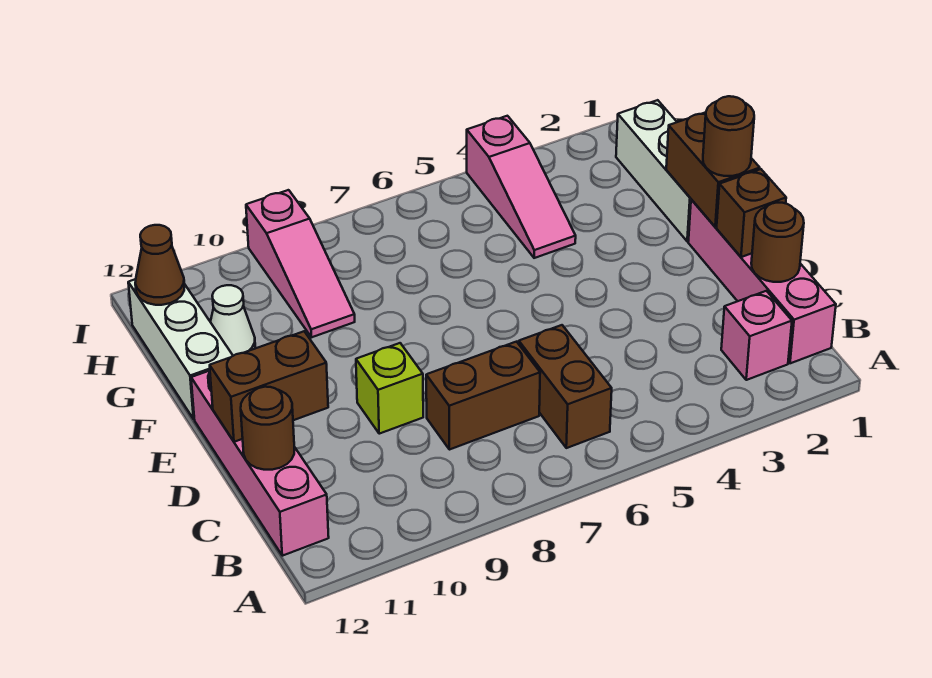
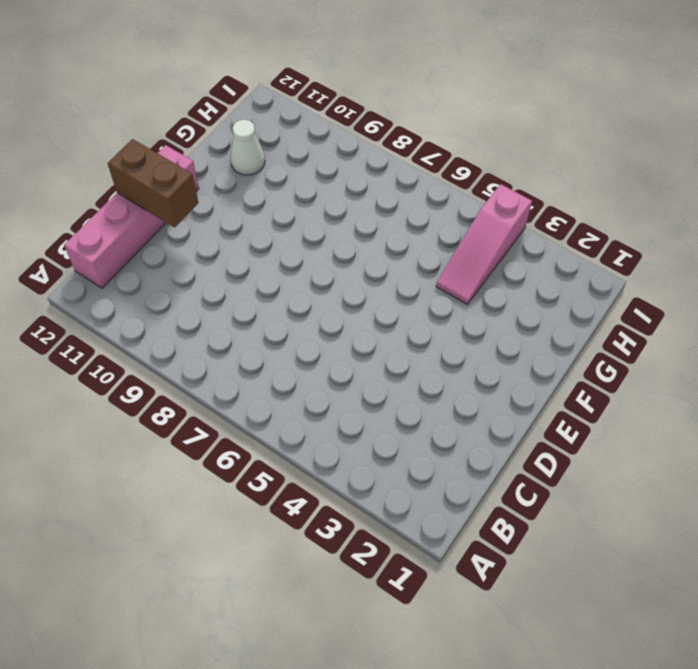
none -> pink 1x4 brick [688,199,836,363]
none -> pink 1x1 brick [721,291,792,380]
none -> brown 1x2 brick [519,325,612,448]

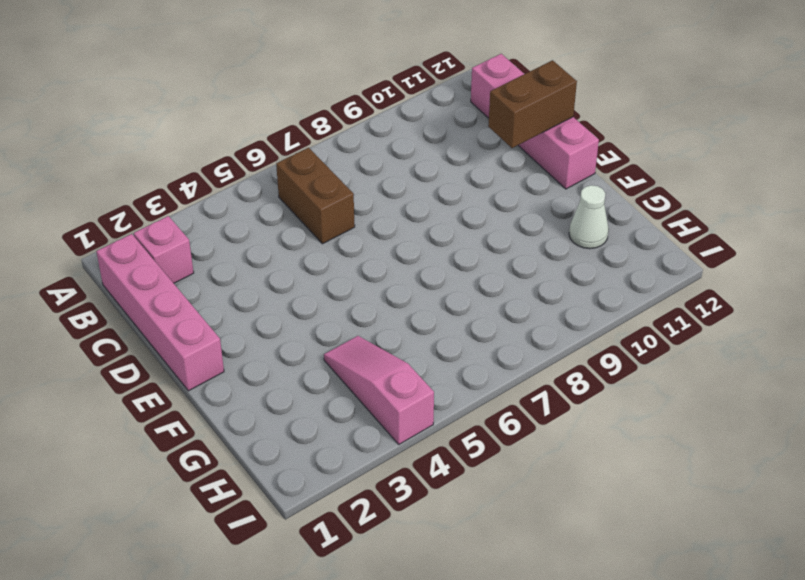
none -> brown 1x2 brick [426,342,540,450]
none -> lime 1x1 brick [356,343,423,434]
none -> white 1x3 brick [616,100,691,241]

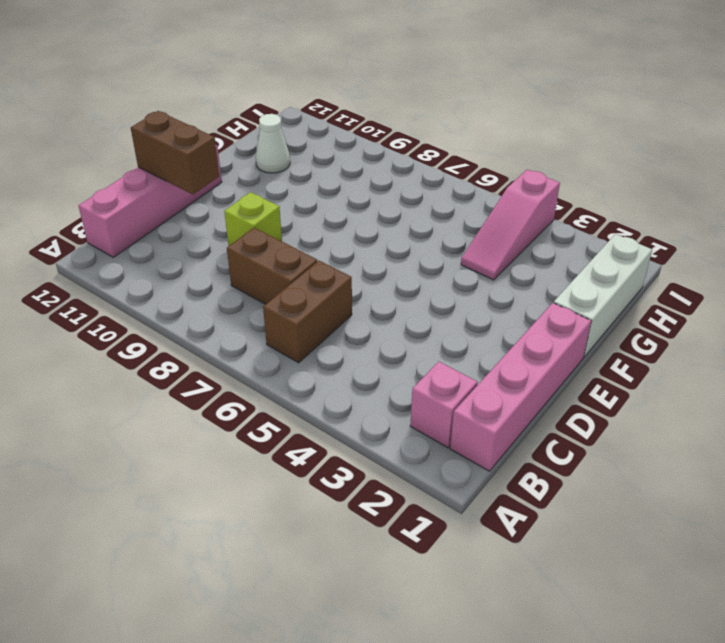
none -> white 1x3 brick [128,279,233,419]
none -> pink 1x3 slope [246,190,355,337]
none -> brown 1x1 round brick [751,203,804,282]

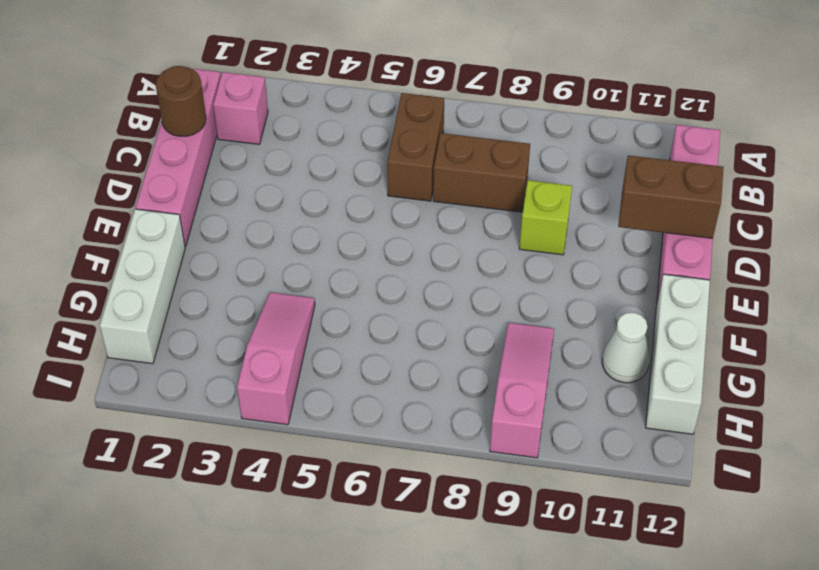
none -> brown 1x1 round brick [241,387,294,470]
none -> brown 1x1 brick [716,169,786,257]
none -> brown 1x2 brick [666,113,760,227]

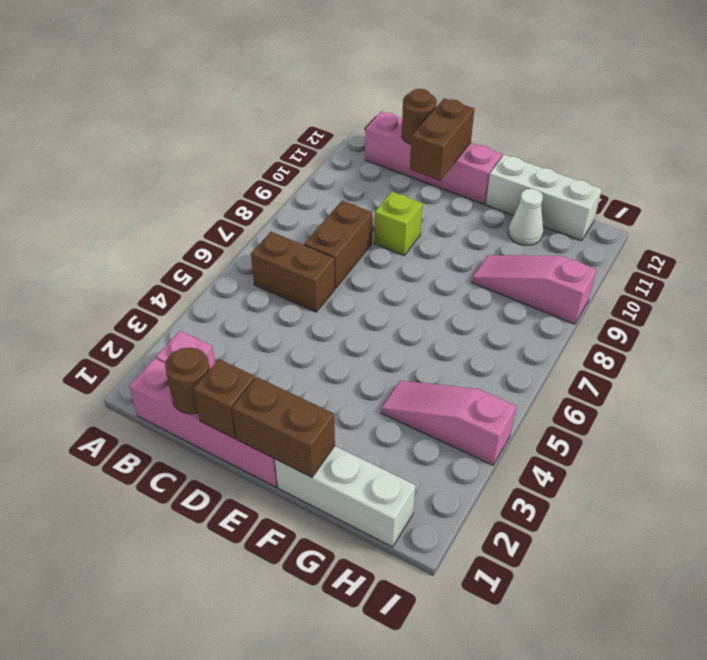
none -> brown 1x1 cone [135,225,185,305]
none -> brown 1x1 round brick [703,96,754,176]

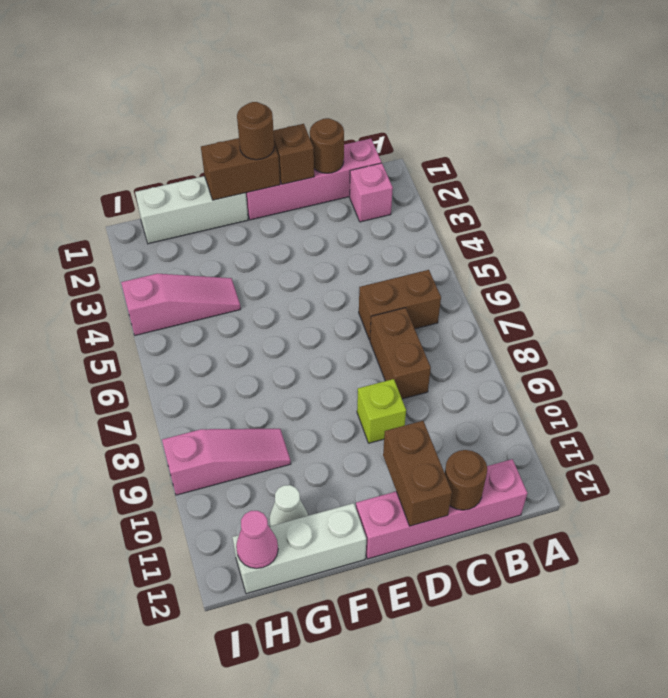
pink 1x1 cone [236,511,278,568] -> brown 1x1 cone [135,225,185,305]

